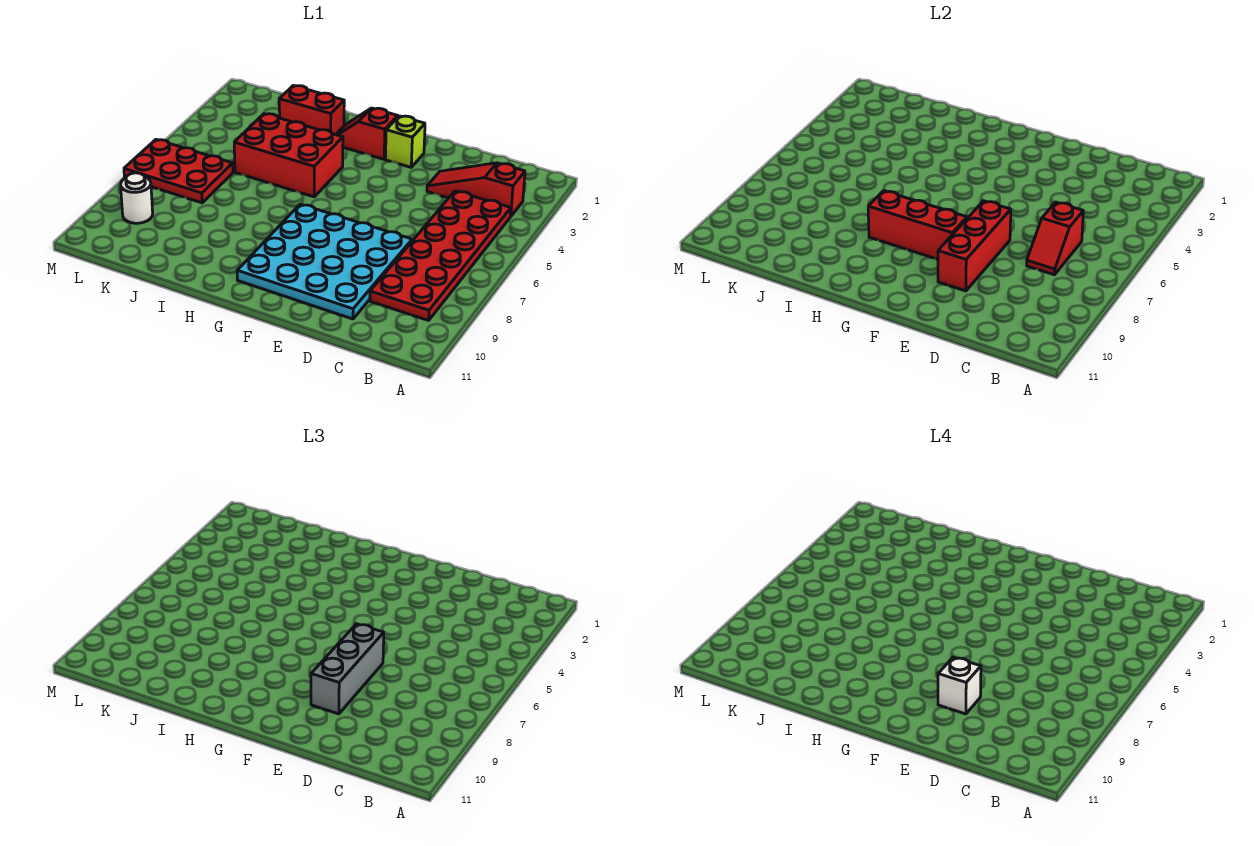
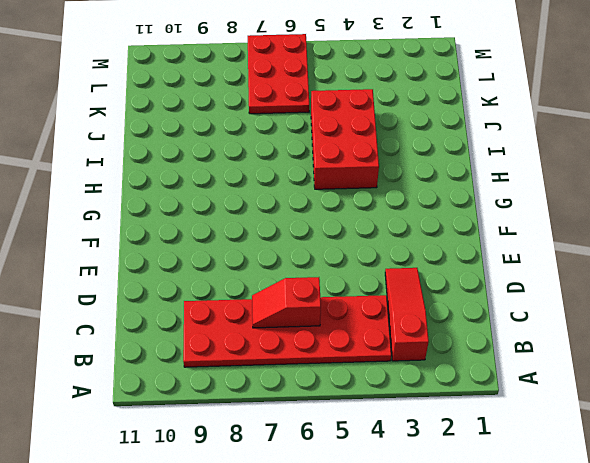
none -> cyan 4x4 plate [237,204,412,319]
none -> lime 1x1 brick [385,116,425,167]
none -> red 1x2 slope [336,108,398,159]

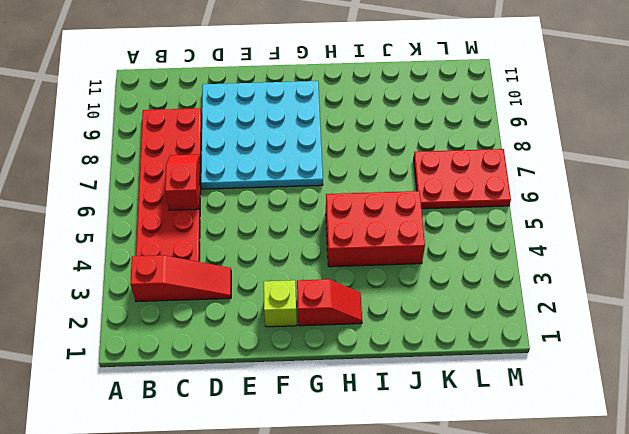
none -> red 1x2 brick [279,86,344,135]
none -> white 1x1 round brick [121,173,153,223]
none -> red 1x3 brick [938,201,1011,291]

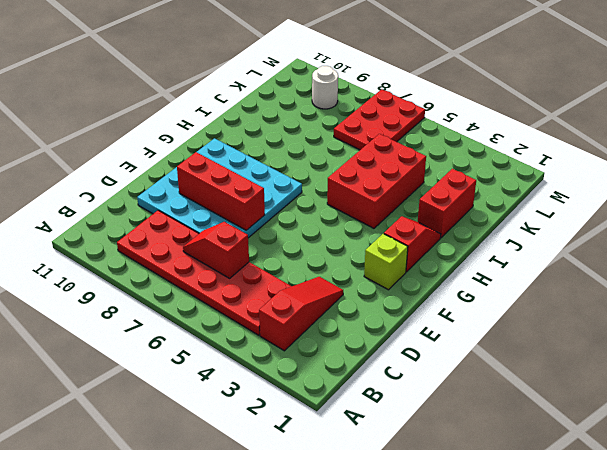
none -> red 1x3 brick [868,191,967,259]
none -> grey 1x3 brick [311,624,384,714]
none -> white 1x1 brick [938,657,981,714]

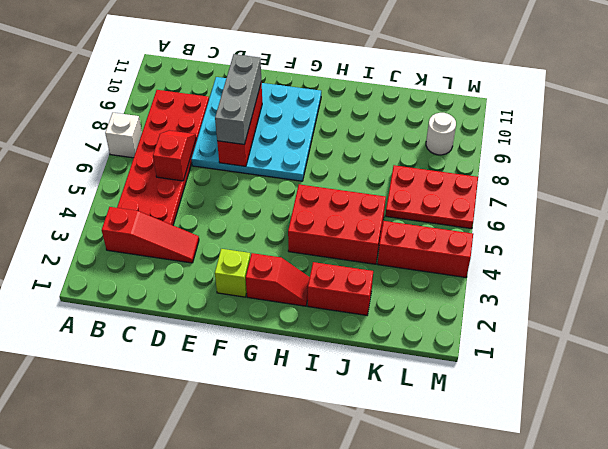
white 1x1 brick [105,113,142,158] -> white 1x1 brick moved to [938,657,981,714]
red 1x3 brick [378,221,473,277] -> red 1x3 brick moved to [868,191,967,259]

